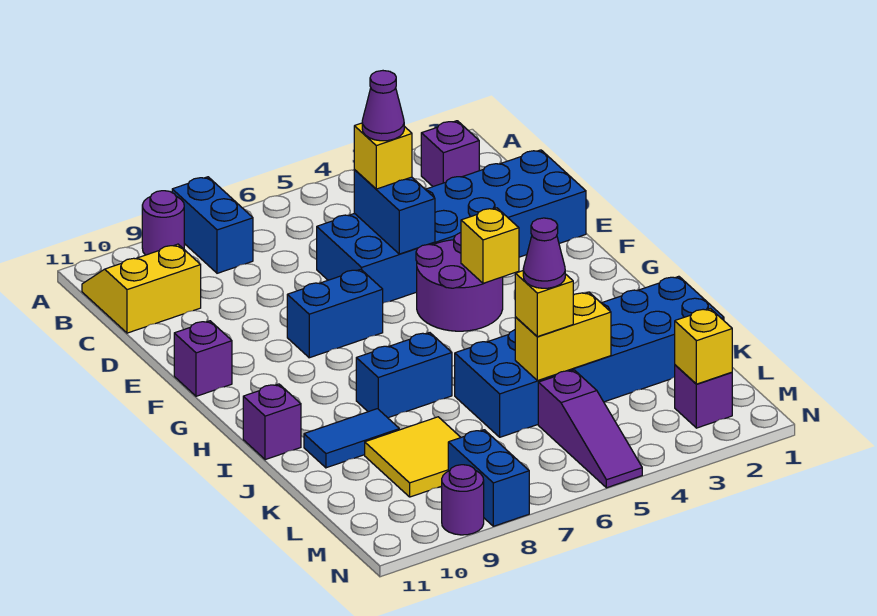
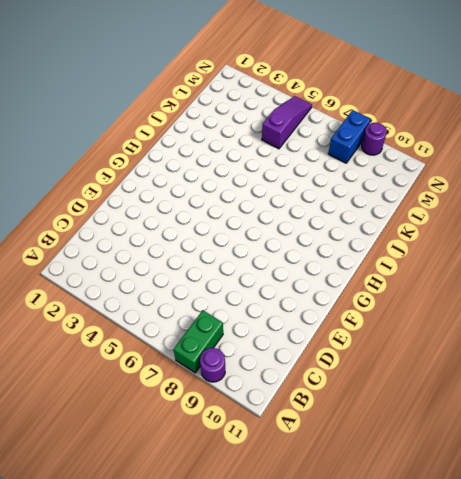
green 1x2 brick [174,310,223,373] -> blue 1x2 brick [172,177,253,273]
none -> purple 1x1 brick [421,121,479,186]
none -> yellow 2x2 slope [82,244,201,333]
none -> blue 2x6 brick [317,150,586,303]

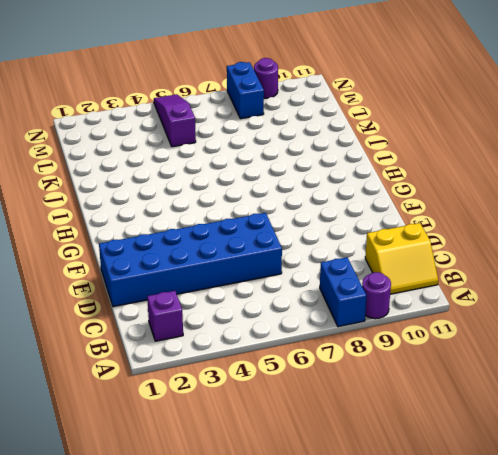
none -> purple 2x2 round brick [416,233,503,331]
none -> blue 1x2 brick [287,269,383,358]
none -> purple 1x1 brick [174,321,232,396]

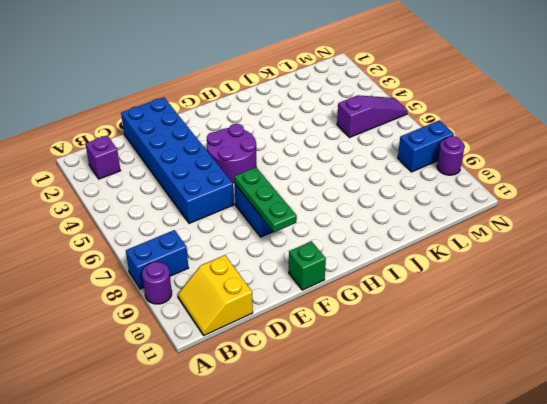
green 1x3 plate [234,168,297,232] -> none
green 1x1 brick [289,241,326,290] -> purple 1x1 brick [174,321,232,396]
none -> blue 1x2 brick [356,333,452,418]
none -> purple 1x1 brick [243,384,301,460]
none -> blue 2x6 brick [455,276,724,437]

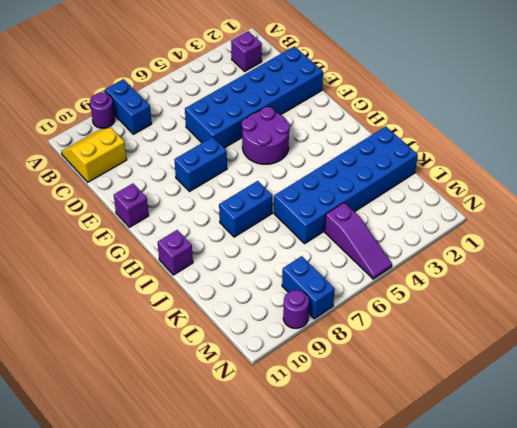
none -> blue 1x2 tile [304,409,399,468]
none -> yellow 2x2 tile [365,417,461,497]
none -> purple 1x1 brick [675,365,732,428]

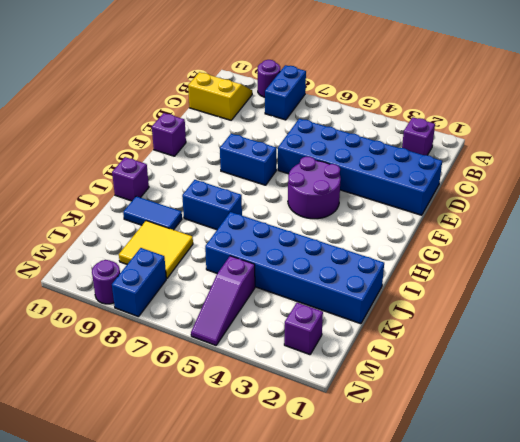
none -> blue 1x2 brick [354,170,435,254]
none -> yellow 1x1 brick [461,208,519,283]
none -> yellow 1x2 brick [515,292,611,381]

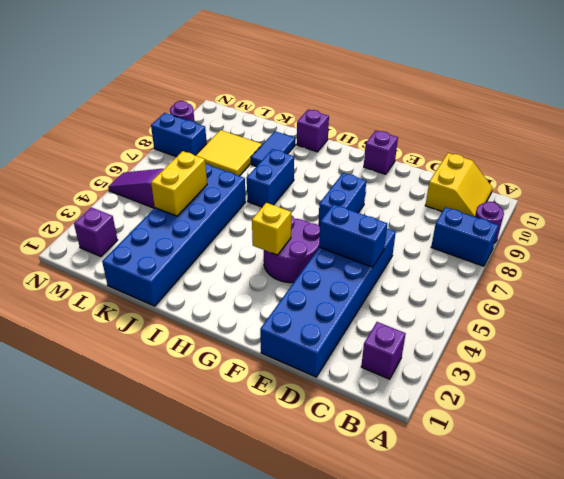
none -> yellow 1x1 brick [675,309,732,384]
none -> yellow 1x1 brick [354,123,412,189]
none -> yellow 1x1 brick [515,271,573,337]

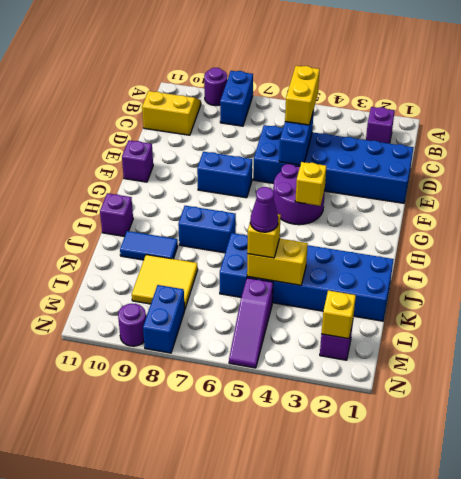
yellow 1x2 brick [285,66,320,125] -> yellow 1x1 brick [354,123,412,189]
none -> purple 1x1 cone [362,71,404,141]

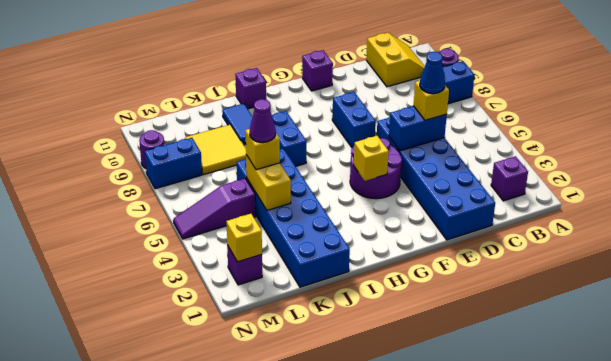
blue 1x1 cone [420,52,445,94] -> purple 1x1 cone [362,71,404,141]

